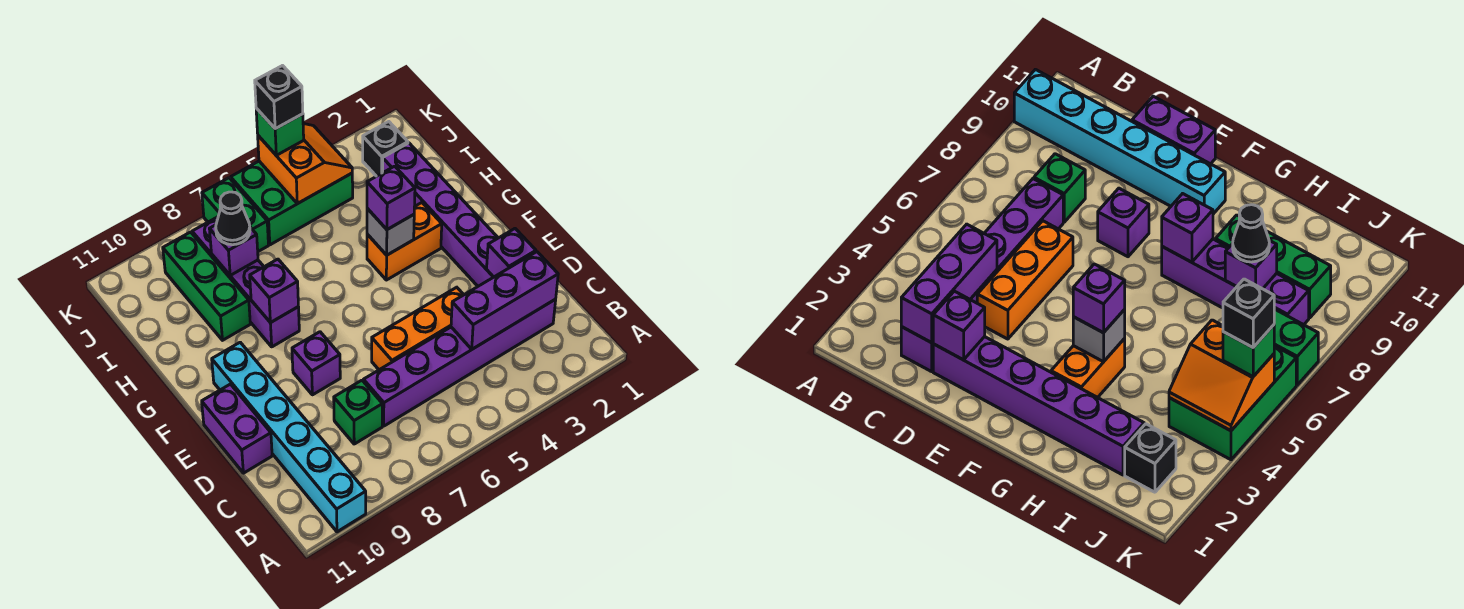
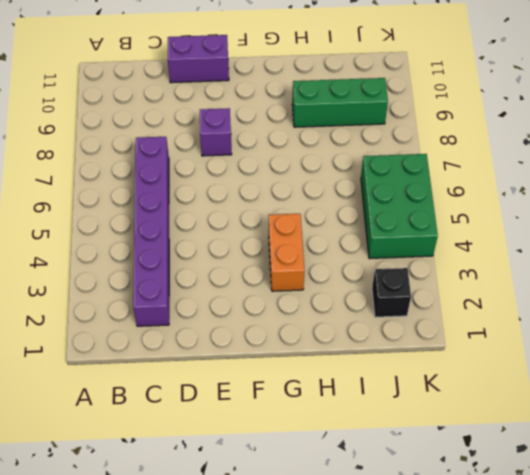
none -> cyan 1x6 brick [212,342,366,532]
none -> green 1x1 brick [334,380,382,444]
none -> purple 1x6 brick [382,143,498,286]

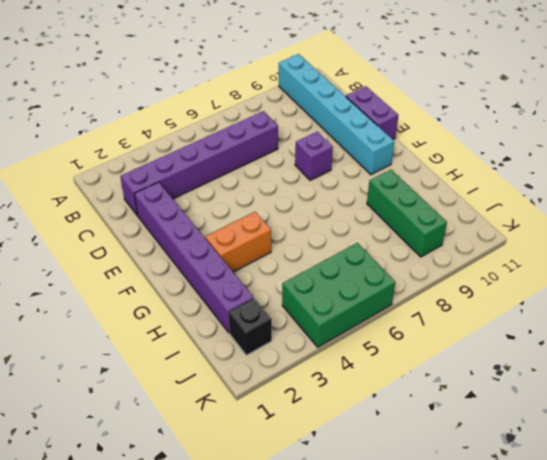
none -> green 1x1 brick [334,380,382,444]
none -> orange 1x3 brick [372,287,464,370]
none -> purple 1x4 brick [192,217,299,347]

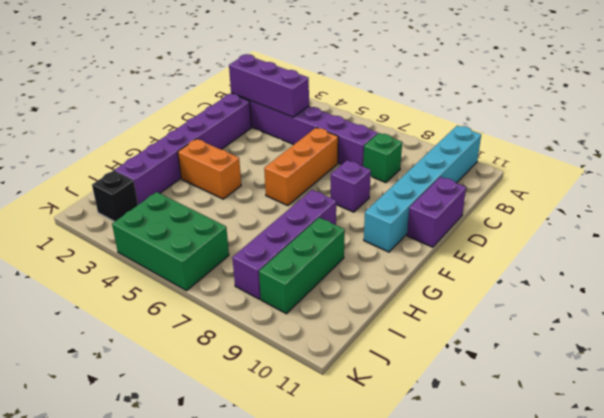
orange 1x3 brick [264,128,338,206] -> orange 1x3 brick turned to [372,287,464,370]
none -> green 1x2 brick [202,178,268,251]
none -> purple 1x1 brick [487,229,536,277]
none -> grey 1x1 brick [367,208,414,255]

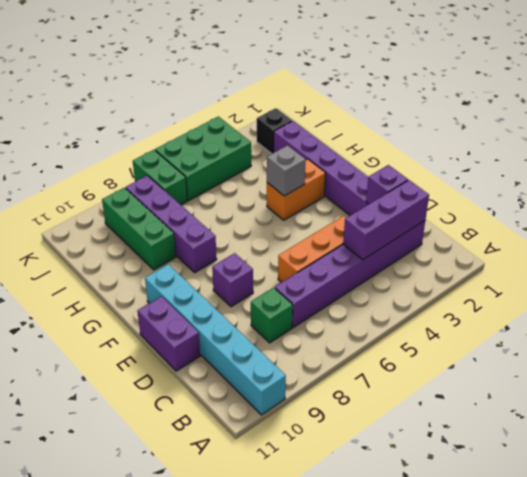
none -> purple 1x1 brick [250,259,298,323]
none -> purple 1x1 brick [210,225,258,275]
none -> orange 2x2 slope [258,123,352,204]

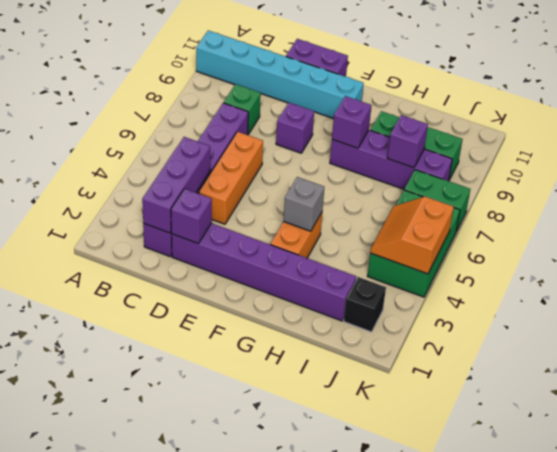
orange 2x2 slope [370,197,454,274] -> orange 2x2 slope turned to [258,123,352,204]
none -> purple 1x1 brick [367,166,415,230]
none -> black 1x1 cone [216,192,250,245]
none -> green 1x1 brick [256,108,304,155]

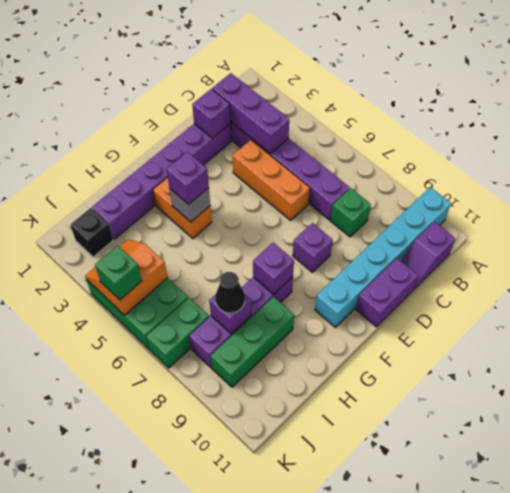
purple 1x2 slope [401,222,455,289] -> none
none -> black 1x1 brick [255,66,303,129]

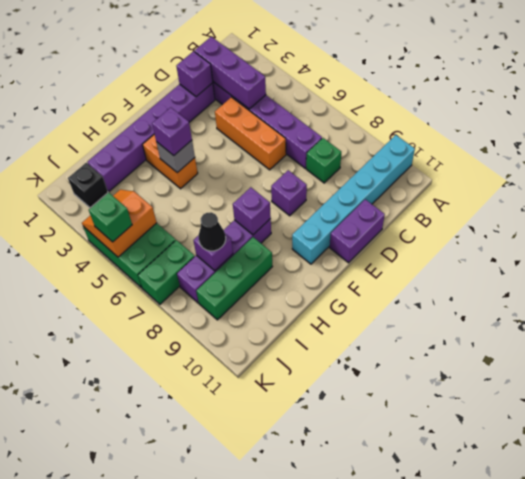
none -> black 1x1 brick [255,66,303,129]

